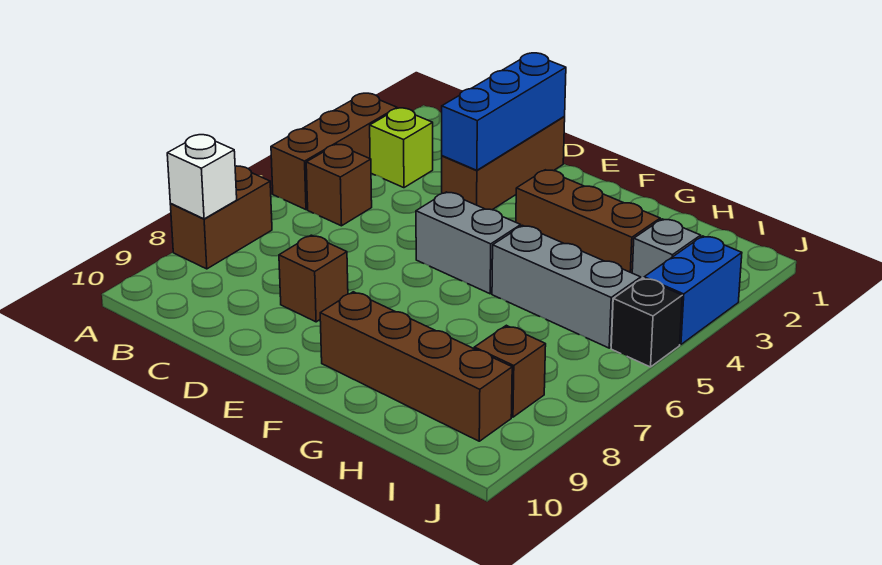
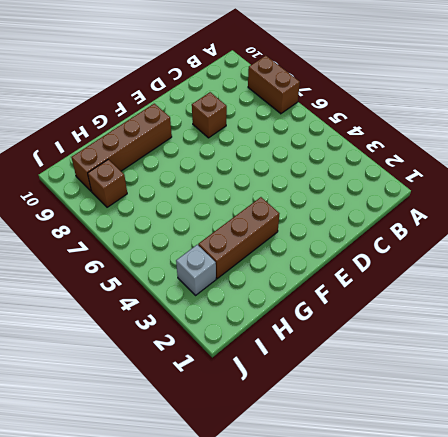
none -> brown 1x3 brick [271,93,397,210]
none -> lime 1x1 brick [370,108,433,188]
none -> brown 1x1 brick [306,145,372,226]

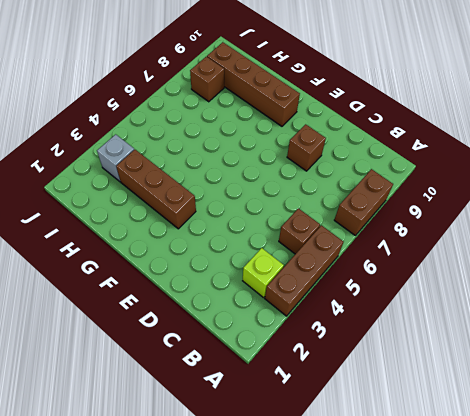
none -> brown 1x3 brick [442,117,565,210]
none -> grey 1x2 brick [416,192,521,294]
none -> grey 1x3 brick [492,225,641,348]

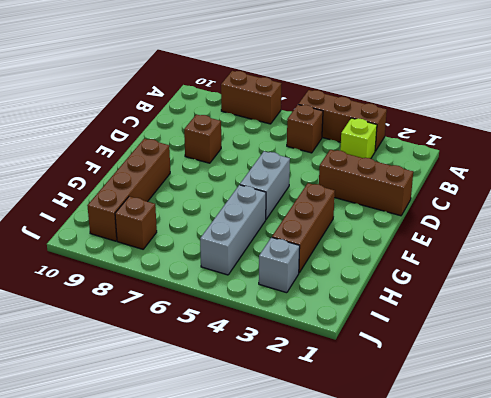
none -> blue 1x2 brick [644,236,742,345]
none -> black 1x1 brick [611,278,682,367]
none -> white 1x1 brick [167,135,237,219]

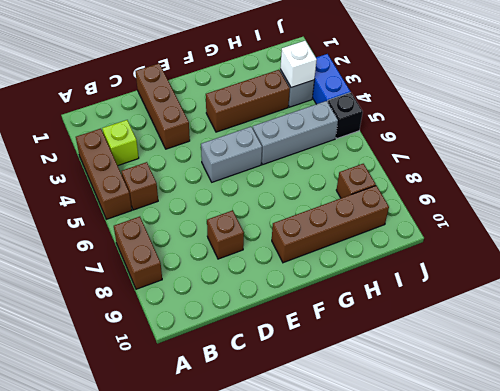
white 1x1 brick [280,41,317,88] -> white 1x1 brick moved to [167,135,237,219]
none -> blue 1x3 brick [442,53,566,170]

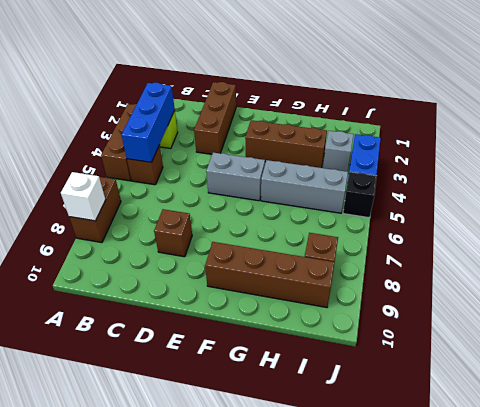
blue 1x3 brick [122,83,175,162] -> blue 1x3 brick moved to [442,53,566,170]

